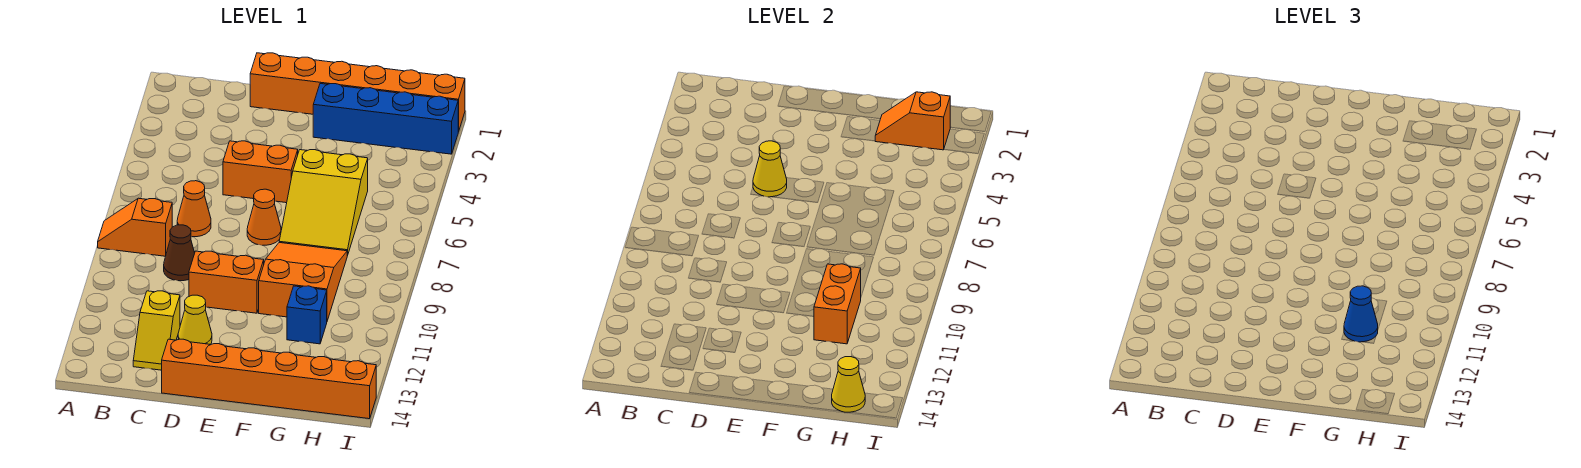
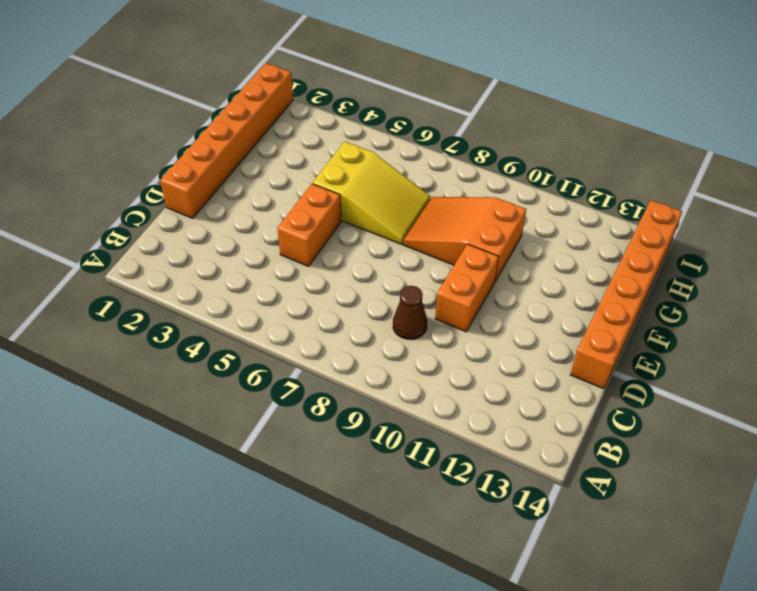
none -> orange 1x2 slope [98,198,172,256]
none -> orange 1x1 cone [177,181,211,237]
none -> yellow 1x2 slope [133,291,180,370]

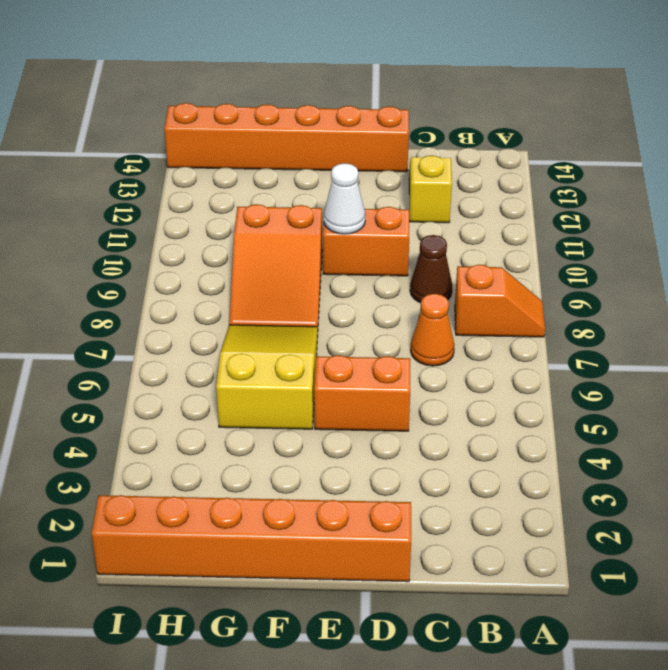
white 1x1 cone [323,163,365,234] -> none
none -> yellow 1x1 cone [178,295,212,344]
none -> orange 1x1 cone [247,189,281,245]
none -> blue 1x4 brick [313,84,458,154]

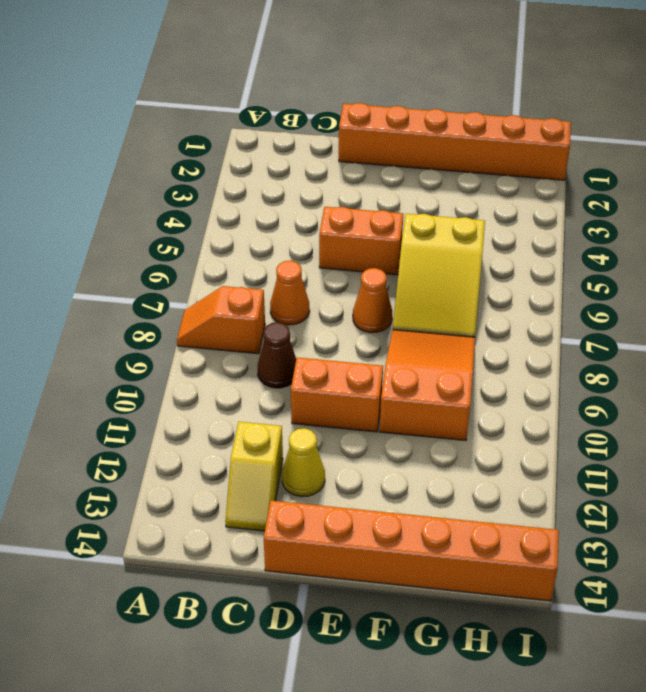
none -> blue 1x4 brick [313,84,458,154]
none -> blue 1x1 brick [287,286,327,344]
none -> yellow 1x1 cone [753,141,787,197]

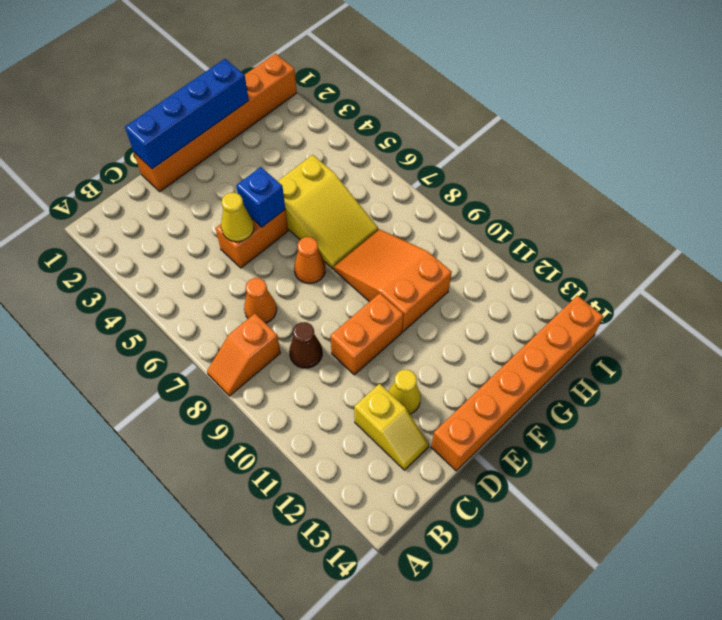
blue 1x4 brick [125,59,249,169] -> blue 1x4 brick moved to [313,84,458,154]
blue 1x1 brick [236,167,285,227] -> blue 1x1 brick moved to [287,286,327,344]
none -> orange 1x2 slope [875,92,951,150]
none -> orange 1x2 brick [814,264,861,344]
none -> yellow 1x1 cone [832,357,865,412]

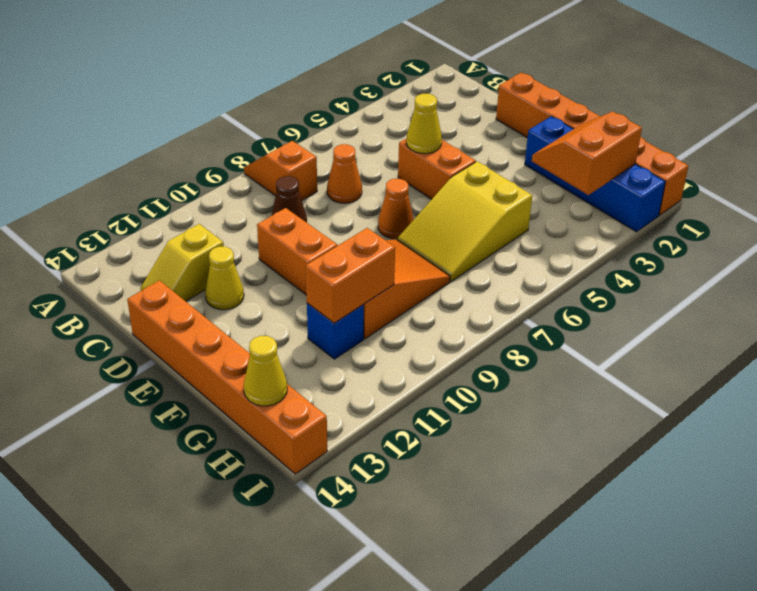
orange 2x2 slope [532,111,642,195] -> orange 1x2 slope [875,92,951,150]
none -> blue 1x1 cone [1344,286,1378,342]

